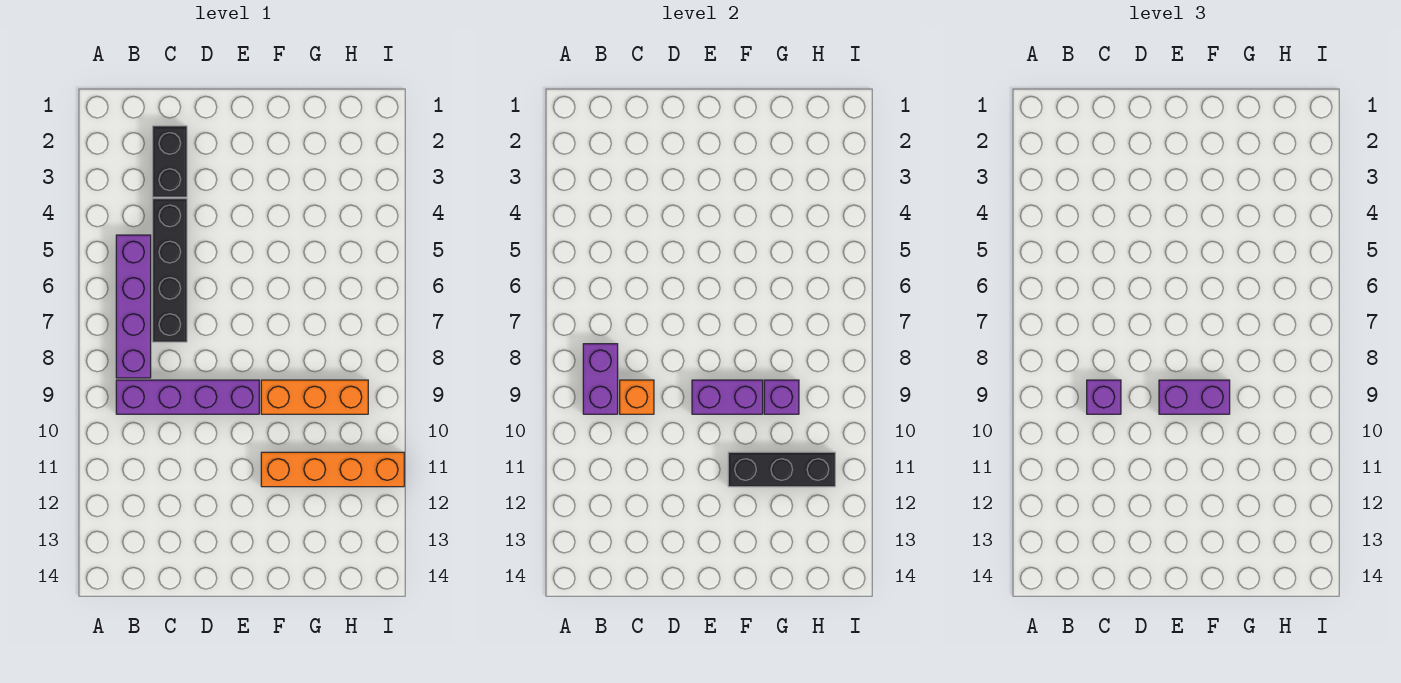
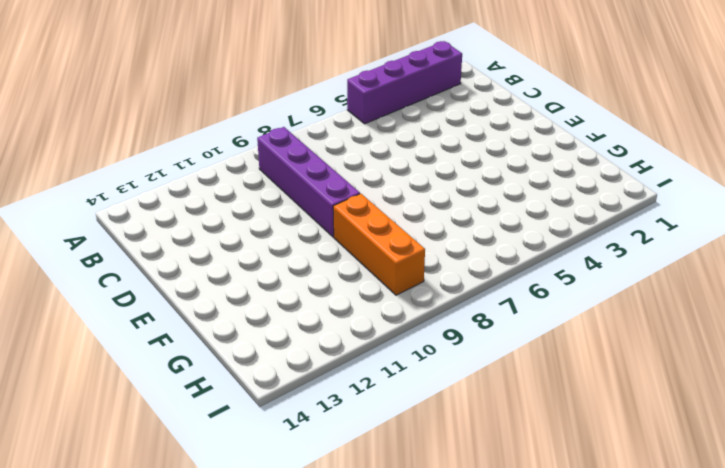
purple 1x4 brick [347,41,462,124] -> purple 1x4 brick moved to [116,235,151,378]
none -> black 1x2 brick [153,126,187,197]
none -> black 1x4 brick [153,199,187,342]
none -> orange 1x4 brick [261,452,404,487]

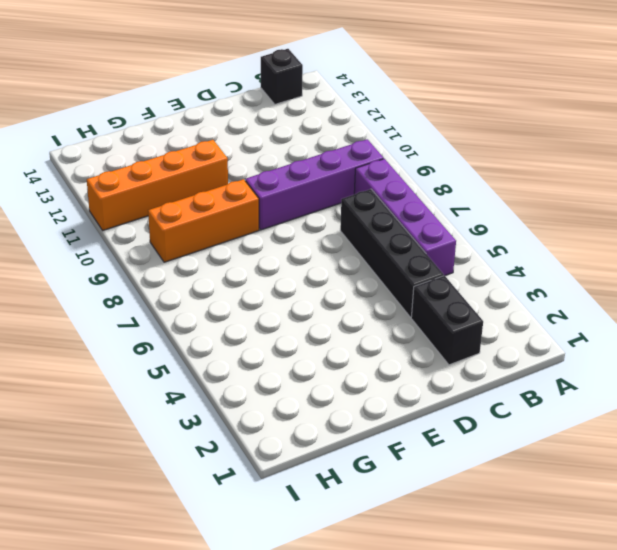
black 1x1 brick [261,49,303,104] -> none
none -> purple 1x2 brick [583,344,618,414]
none -> orange 1x1 brick [620,380,654,414]
none -> purple 1x2 brick [692,380,763,414]

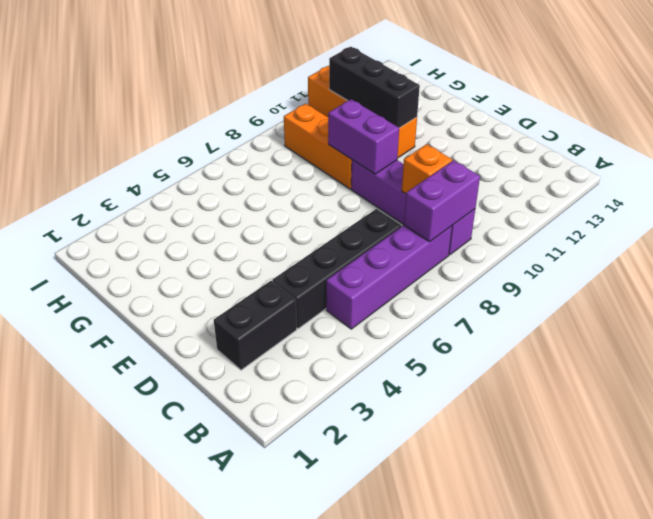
none -> purple 1x1 brick [764,380,799,414]
none -> purple 1x1 brick [1087,380,1121,414]
none -> purple 1x2 brick [1159,380,1230,414]

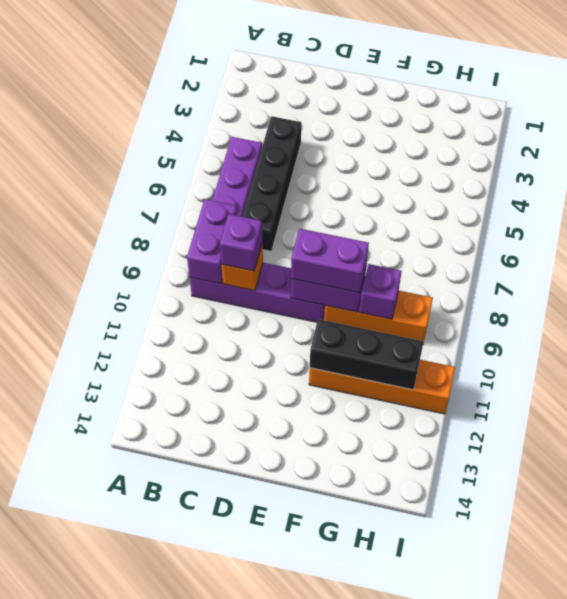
none -> black 1x2 brick [153,126,187,197]

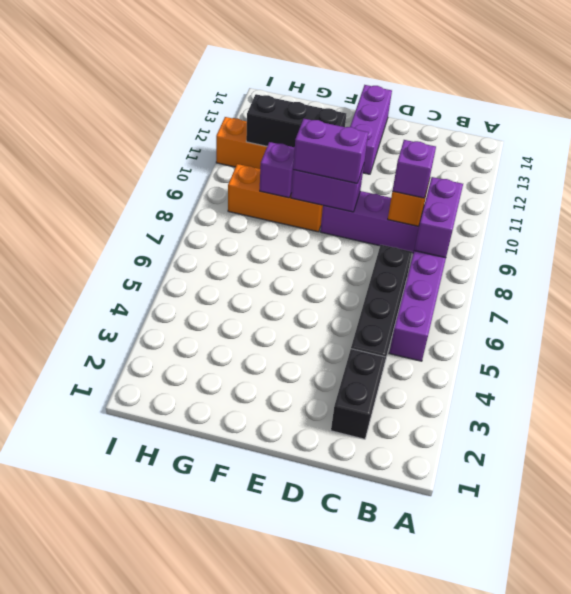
purple 1x3 brick [350,85,392,174] -> none

